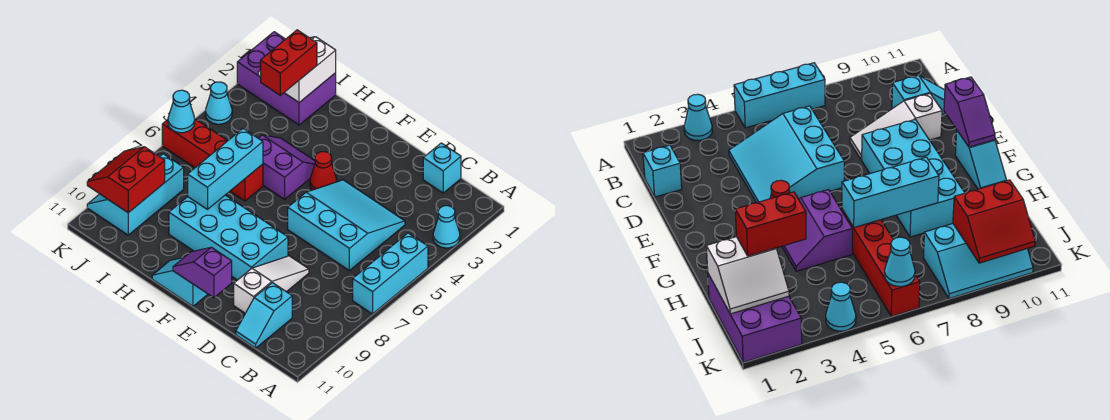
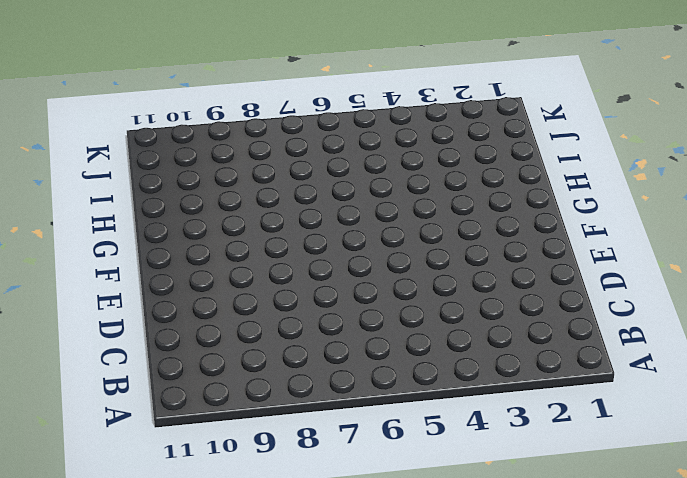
none -> cyan 1x1 cone [433,206,460,248]
none -> cyan 1x3 brick [353,233,428,314]
none -> cyan 1x1 brick [423,143,461,193]

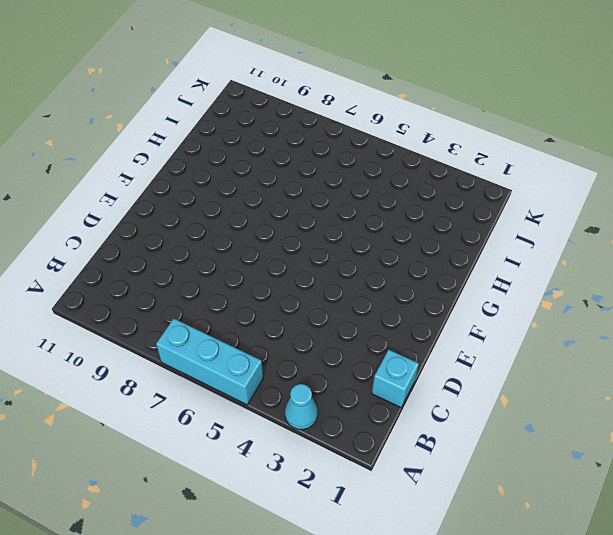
none -> cyan 3x3 slope [288,180,405,271]
none -> cyan 1x2 slope [236,283,292,348]
none -> white 1x3 slope [234,256,309,313]

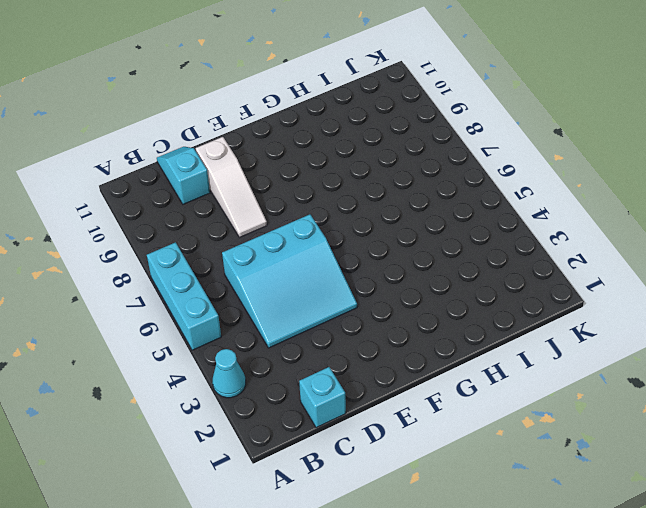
none -> cyan 2x4 brick [169,195,288,280]
none -> red 1x1 cone [310,152,337,190]
none -> cyan 1x2 slope [152,257,208,306]

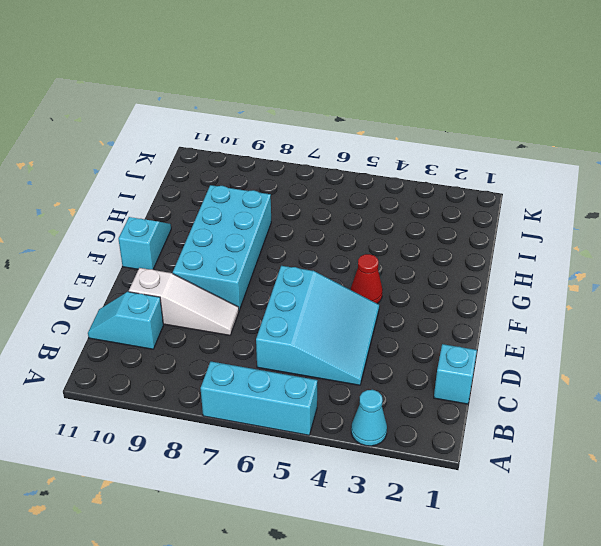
none -> purple 2x2 slope [258,135,315,199]
none -> red 1x4 brick [162,119,263,201]
none -> purple 2x3 brick [237,32,336,125]

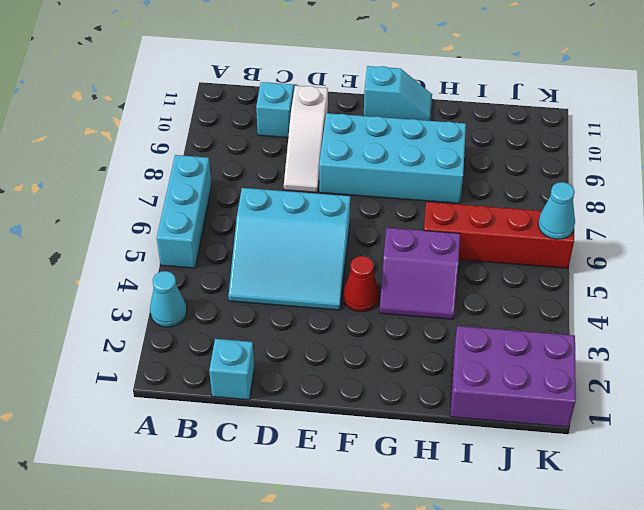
none -> cyan 2x3 slope [87,154,184,235]
none -> cyan 1x1 cone [206,82,232,124]
none -> purple 1x2 slope [173,247,232,298]

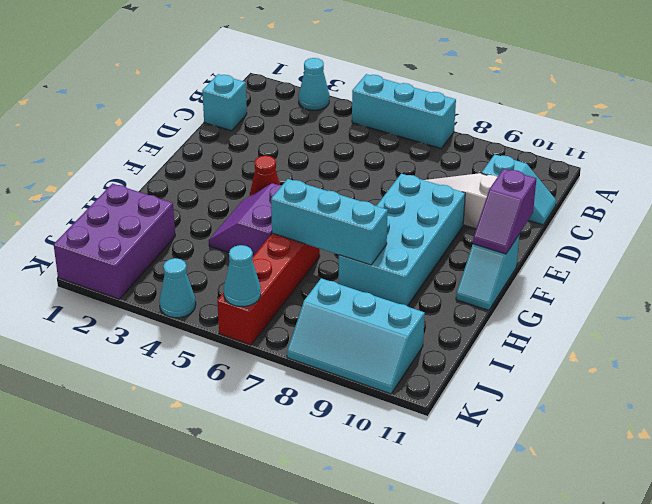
none -> cyan 3x3 slope [288,180,405,271]
none -> white 2x2 slope [258,37,336,102]
none -> red 2x2 slope [87,147,165,213]

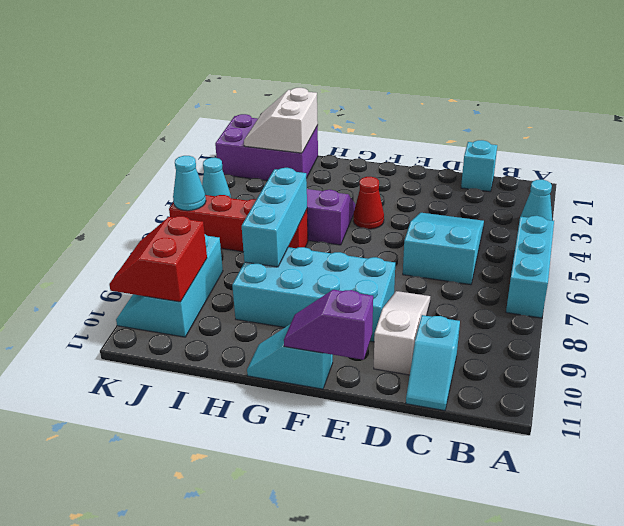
cyan 2x3 slope [403,213,484,285] -> cyan 3x3 slope [288,180,405,271]
none -> red 1x2 brick [261,30,317,95]

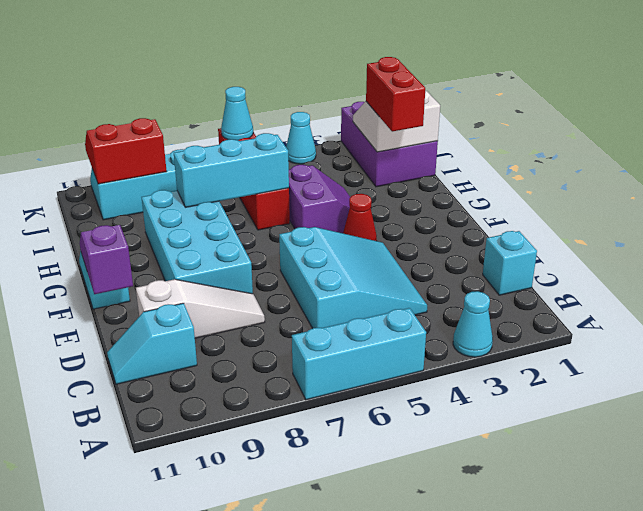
red 1x2 brick [366,57,425,132] -> red 1x2 brick turned to [261,30,317,95]

